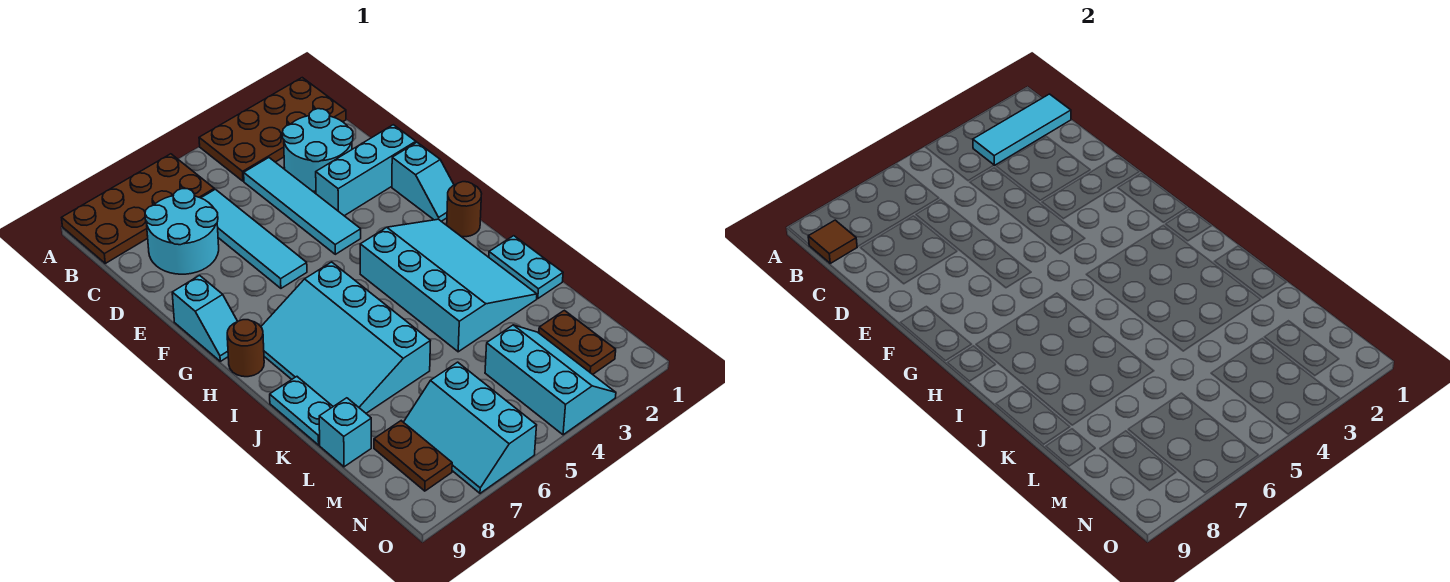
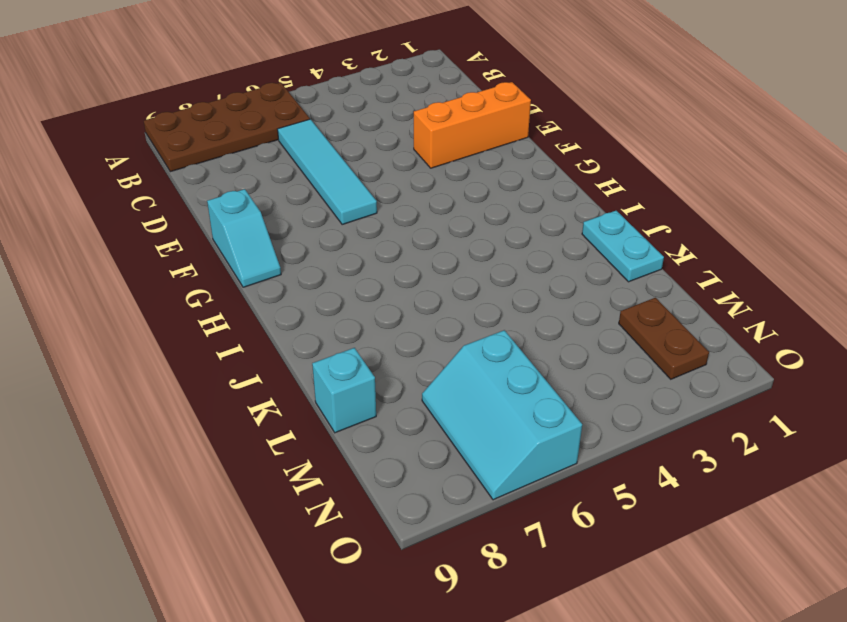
orange 1x3 brick [414,82,531,168] -> cyan 1x3 brick [316,125,416,216]
none -> brown 2x4 plate [199,78,346,181]
none -> cyan 2x2 round brick [283,109,353,191]
none -> cyan 1x4 tile [244,158,361,254]

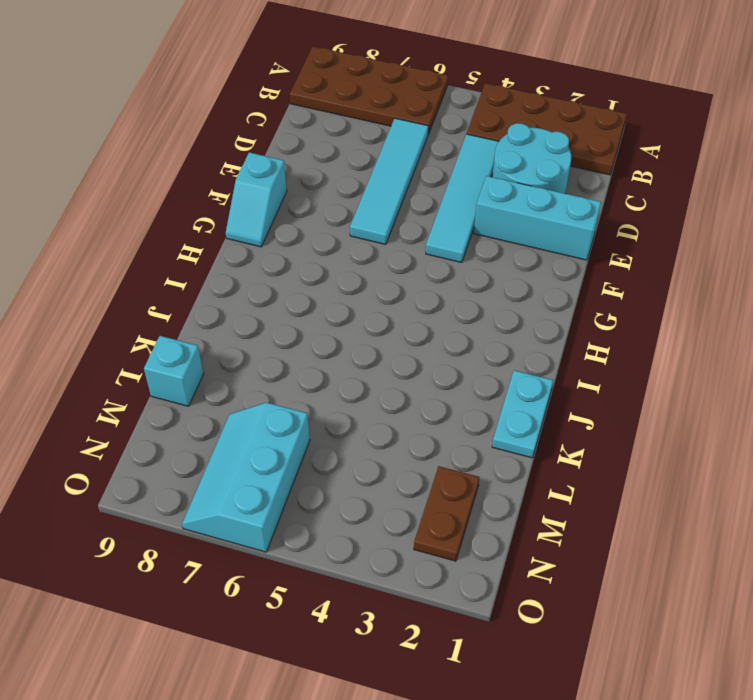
none -> cyan 2x2 round brick [145,189,219,274]
none -> cyan 1x2 slope [392,142,454,221]
none -> brown 1x1 round brick [447,182,482,237]

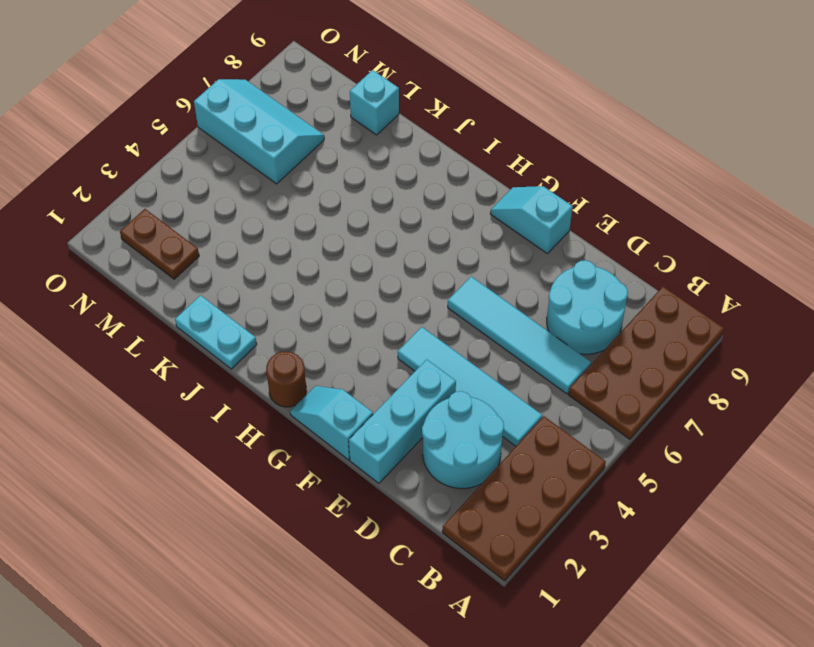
none -> cyan 3x4 slope [360,219,537,352]
none -> cyan 3x4 slope [261,262,430,413]
none -> brown 1x1 round brick [227,320,264,377]

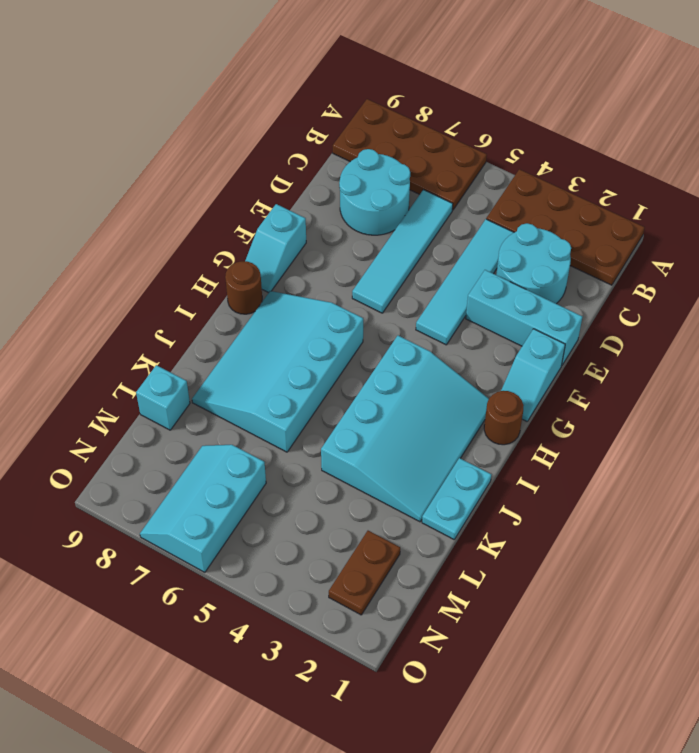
none -> cyan 1x2 plate [270,377,333,445]
none -> cyan 2x3 slope [485,325,616,435]
none -> brown 1x2 plate [374,421,452,491]

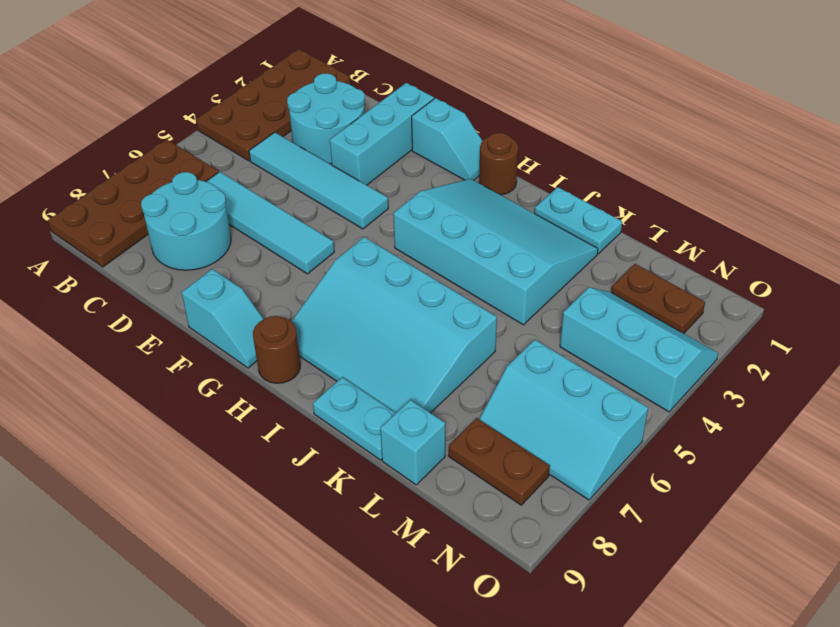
none -> cyan 1x3 tile [973,94,1071,165]
none -> brown 1x1 tile [808,220,857,263]

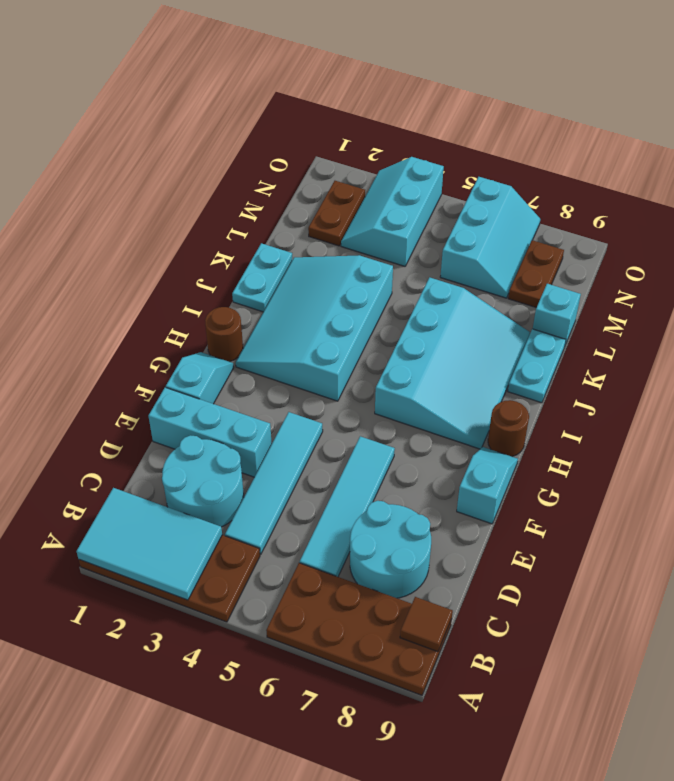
cyan 2x3 tile [77,488,222,600] -> cyan 1x3 tile [973,94,1071,165]

